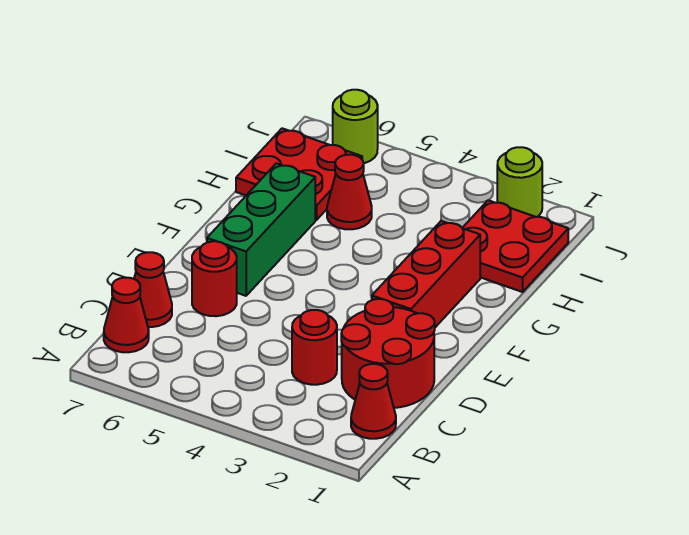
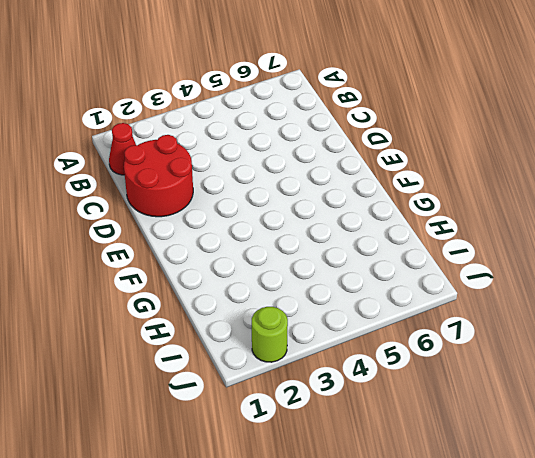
none -> red 1x1 cone [104,278,149,352]
none -> red 1x1 round brick [292,310,337,385]
none -> red 1x1 cone [134,252,172,327]

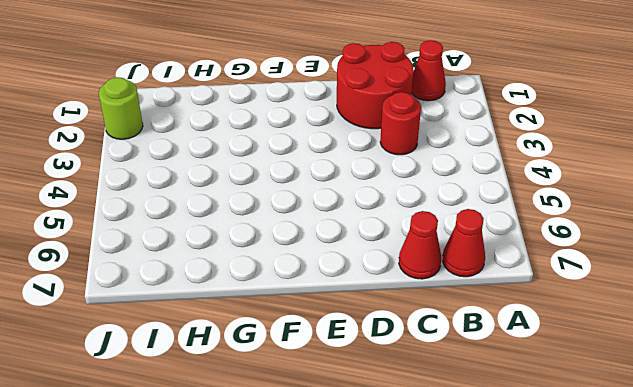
none -> red 1x1 round brick [192,241,237,316]
none -> red 1x3 brick [372,221,480,327]
none -> green 1x3 brick [207,163,315,296]

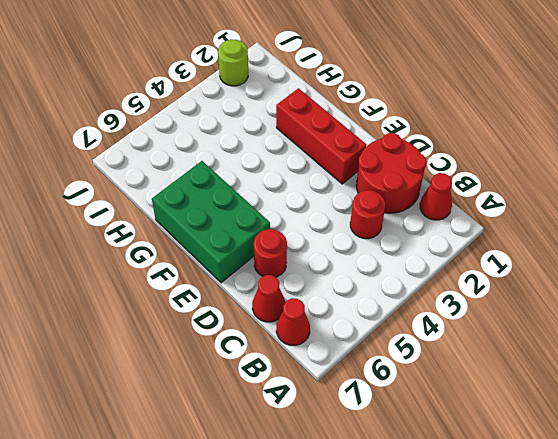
green 2x3 brick [152,161,270,283] -> green 1x3 brick [207,163,315,296]
none -> red 2x2 plate [463,200,568,292]
none -> red 1x1 cone [327,155,372,229]
none -> red 2x2 plate [236,128,362,220]

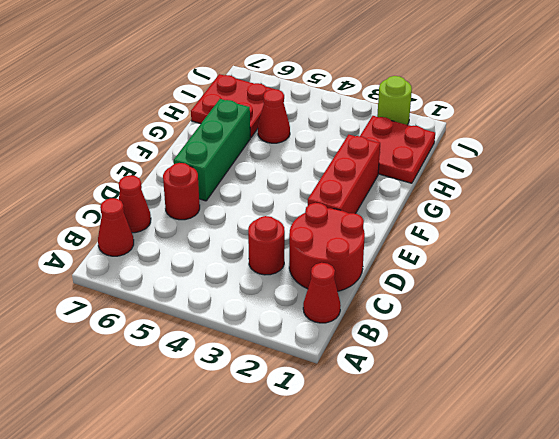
none -> lime 1x1 round brick [333,90,378,163]

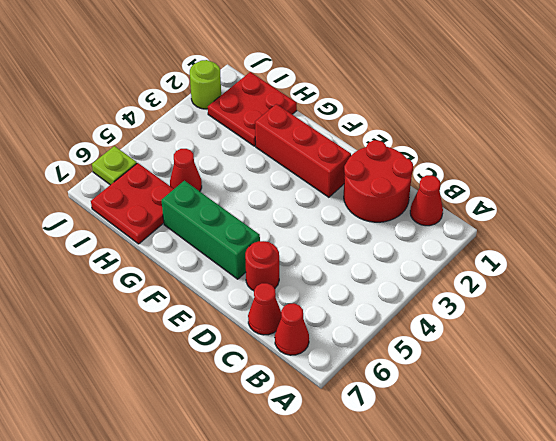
lime 1x1 plate [92,146,137,185] -> lime 1x1 round brick [333,90,378,163]
none -> red 1x1 round brick [292,310,337,385]

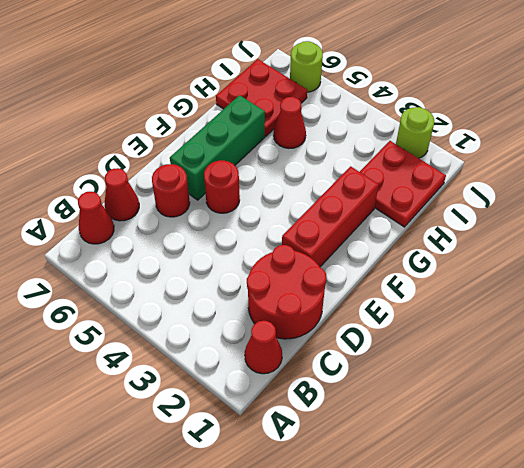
red 1x1 round brick [204,161,240,213] -> red 1x1 round brick moved to [292,310,337,385]

